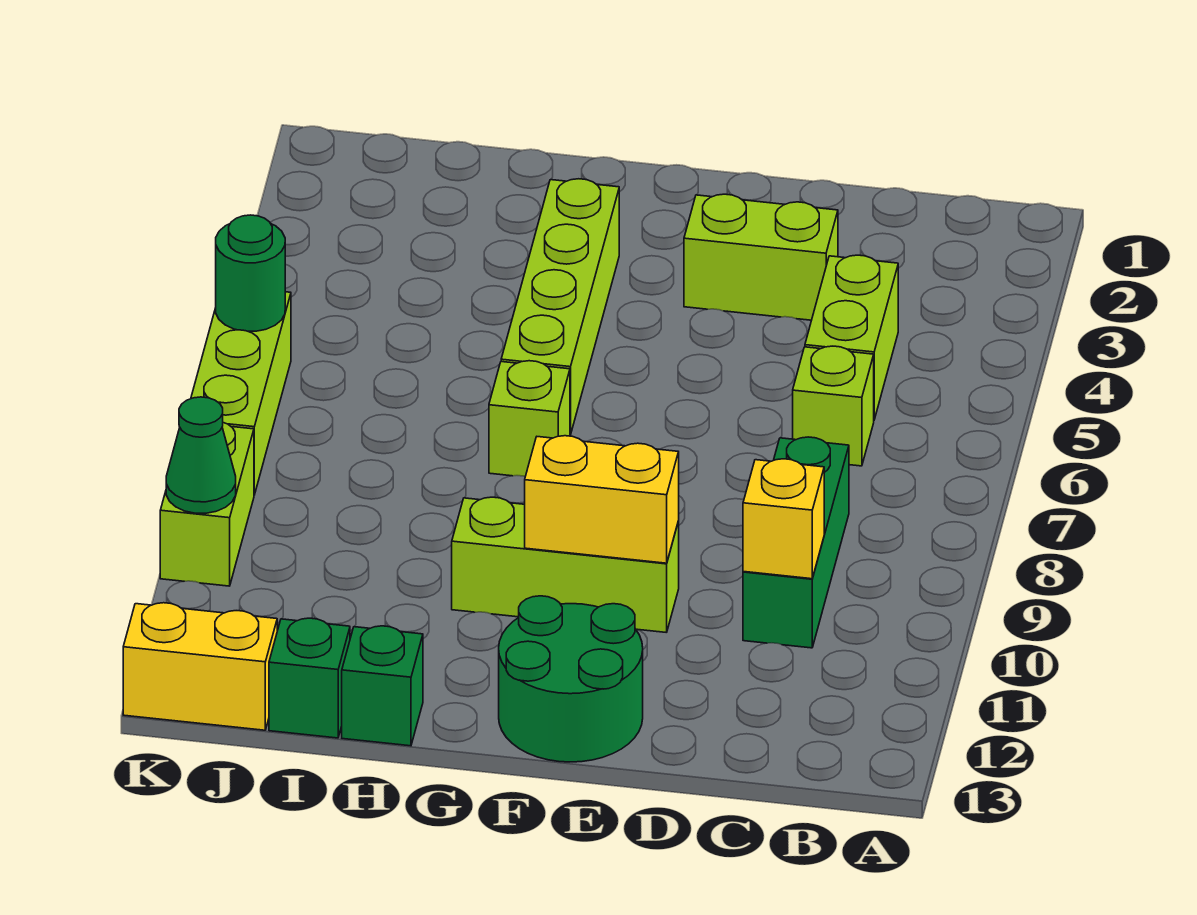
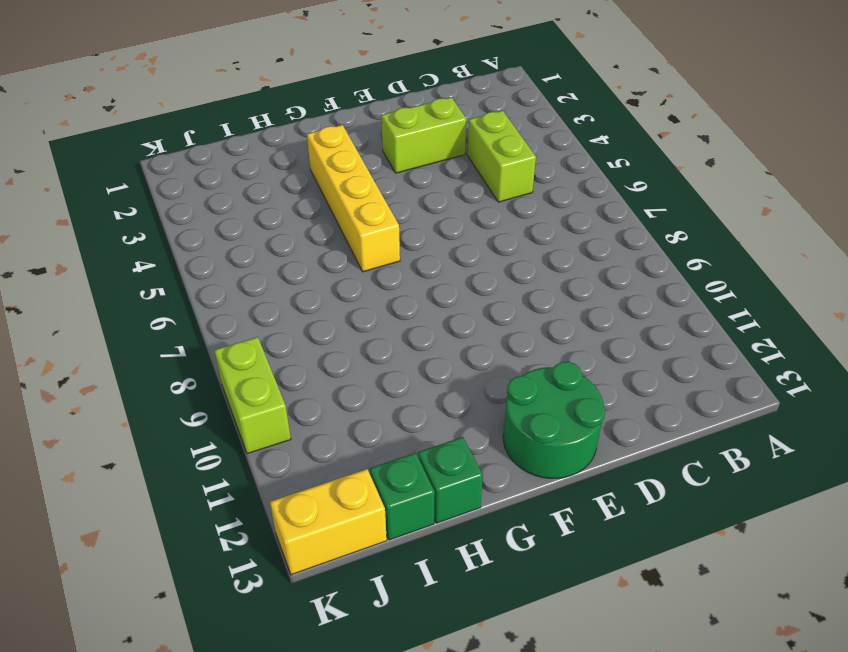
yellow 1x4 brick [307,125,400,272] -> lime 1x4 brick [501,179,619,435]
none -> lime 1x1 brick [793,346,874,466]
none -> green 1x3 brick [743,437,849,648]
none -> lime 1x3 brick [452,497,679,633]

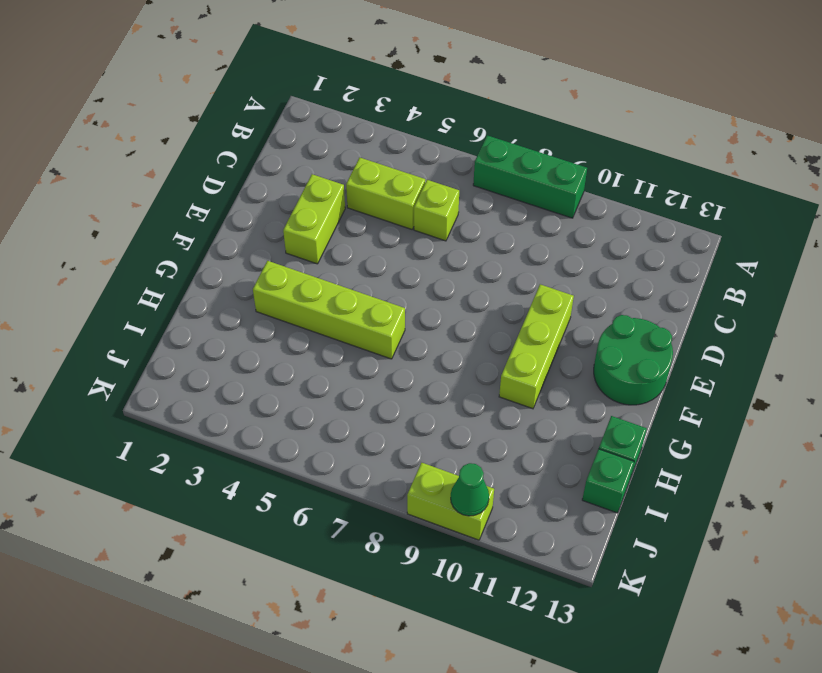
green 1x3 brick [473,135,587,218] -> green 1x3 brick moved to [743,437,849,648]
none -> lime 1x1 brick [489,361,570,476]
none -> yellow 1x2 brick [123,603,277,730]
none -> lime 1x3 brick [191,292,291,495]

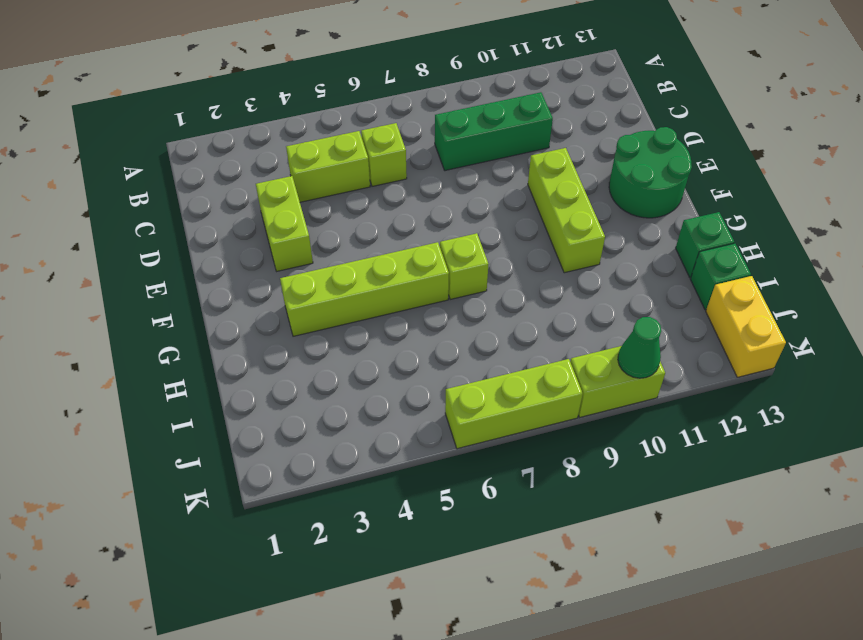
none -> yellow 1x1 brick [743,459,824,579]
none -> yellow 1x2 brick [525,436,679,563]
none -> green 1x1 round brick [216,215,285,331]

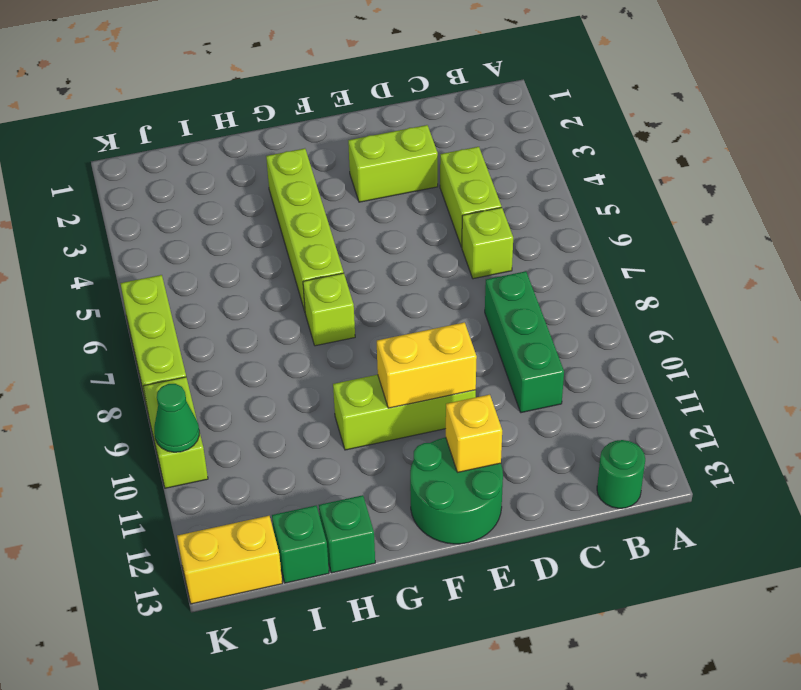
green 1x1 round brick [597,440,645,508] -> green 1x1 round brick moved to [216,215,285,331]
yellow 1x1 brick [446,395,502,472] -> yellow 1x1 brick moved to [743,459,824,579]

